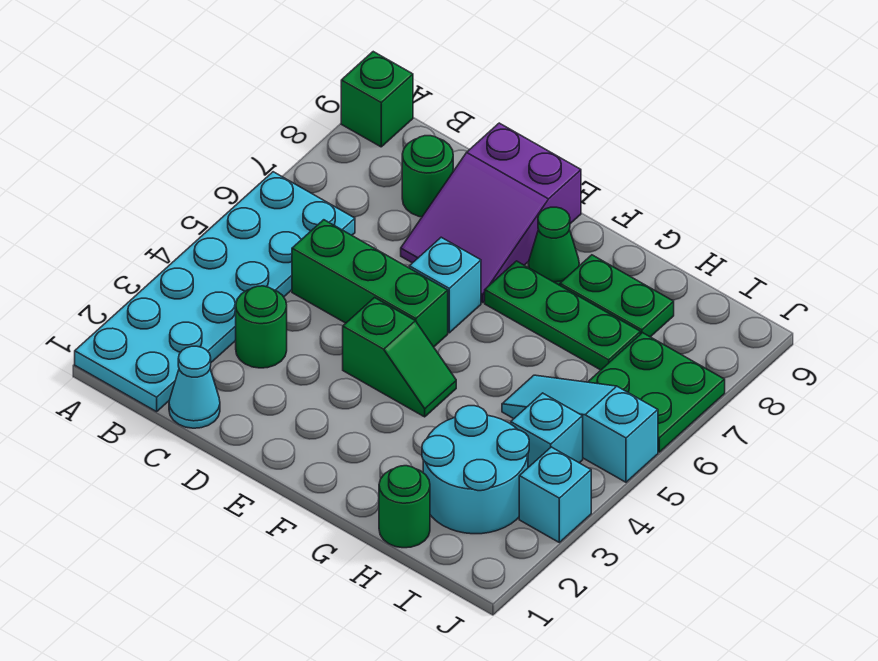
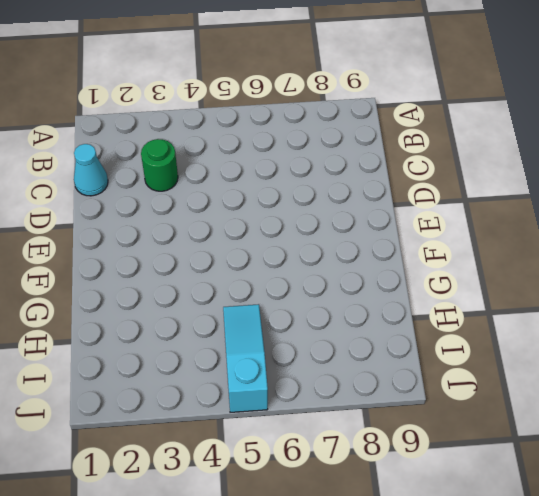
none -> cyan 2x6 plate [75,172,355,412]
none -> green 1x1 brick [341,52,413,147]
none -> green 1x3 brick [292,220,448,347]

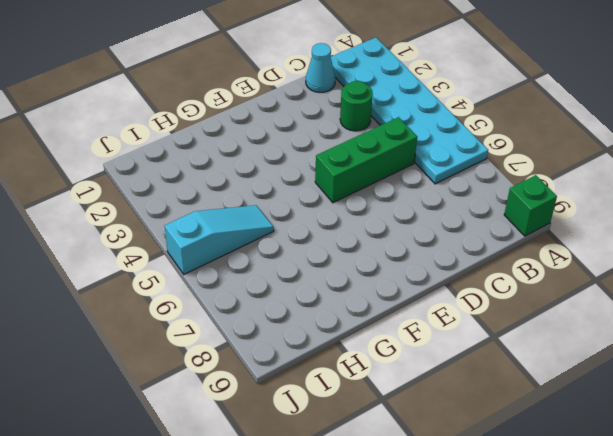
none -> green 1x1 round brick [402,136,453,217]
none -> purple 2x3 slope [401,123,581,303]
none -> green 1x2 slope [343,298,456,417]

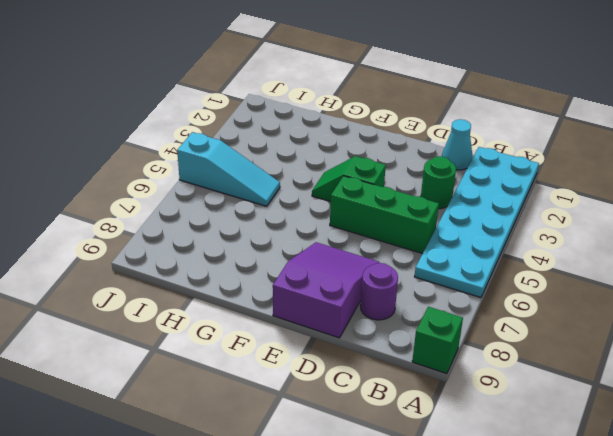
purple 1x1 round brick [360,263,398,320] -> green 1x1 round brick [402,136,453,217]
none -> cyan 1x1 brick [409,237,481,333]
none -> green 1x3 plate [485,261,640,370]
none -> green 1x1 cone [528,207,579,285]

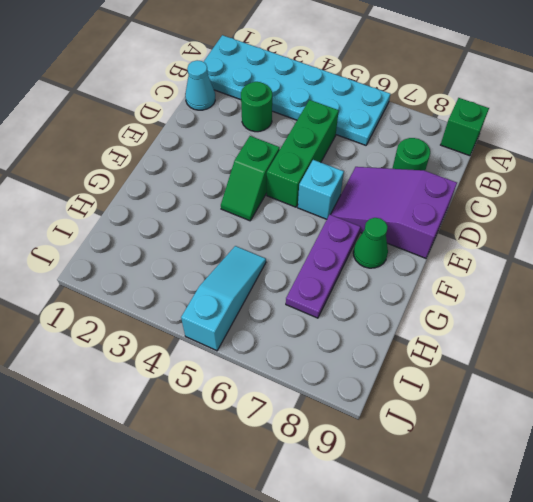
purple 1x3 plate [286,215,360,318] -> green 1x3 plate [485,261,640,370]
none -> green 1x2 plate [560,255,674,337]
none -> green 1x1 round brick [379,466,430,548]
none -> cyan 2x2 round brick [422,406,529,534]

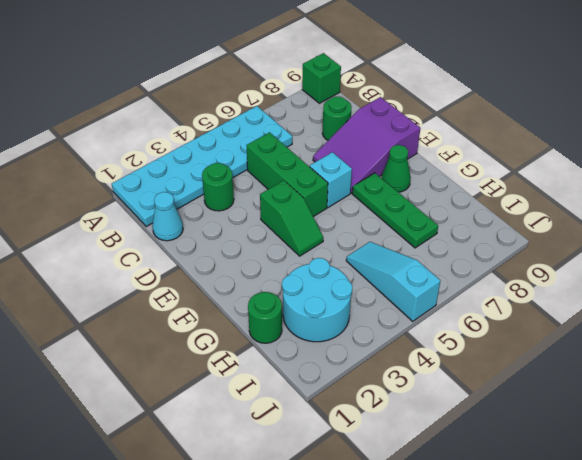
none -> green 1x2 plate [560,255,674,337]
none -> cyan 1x1 brick [511,393,583,467]
none -> green 2x2 plate [588,333,725,452]

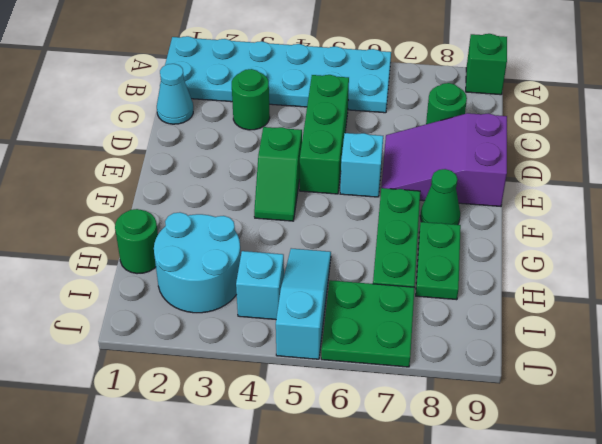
none -> cyan 1x1 brick [519,447,591,542]

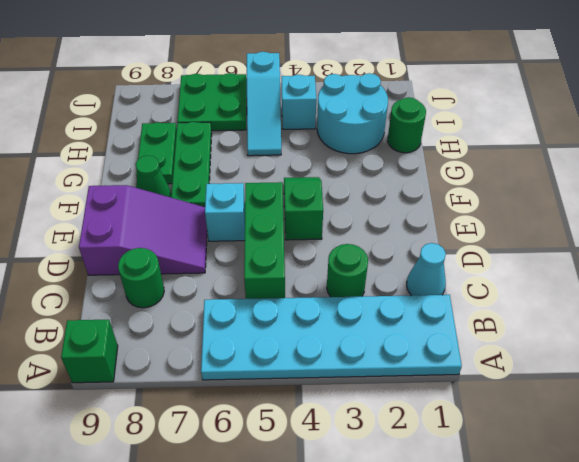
none -> cyan 1x1 brick [519,447,591,542]

